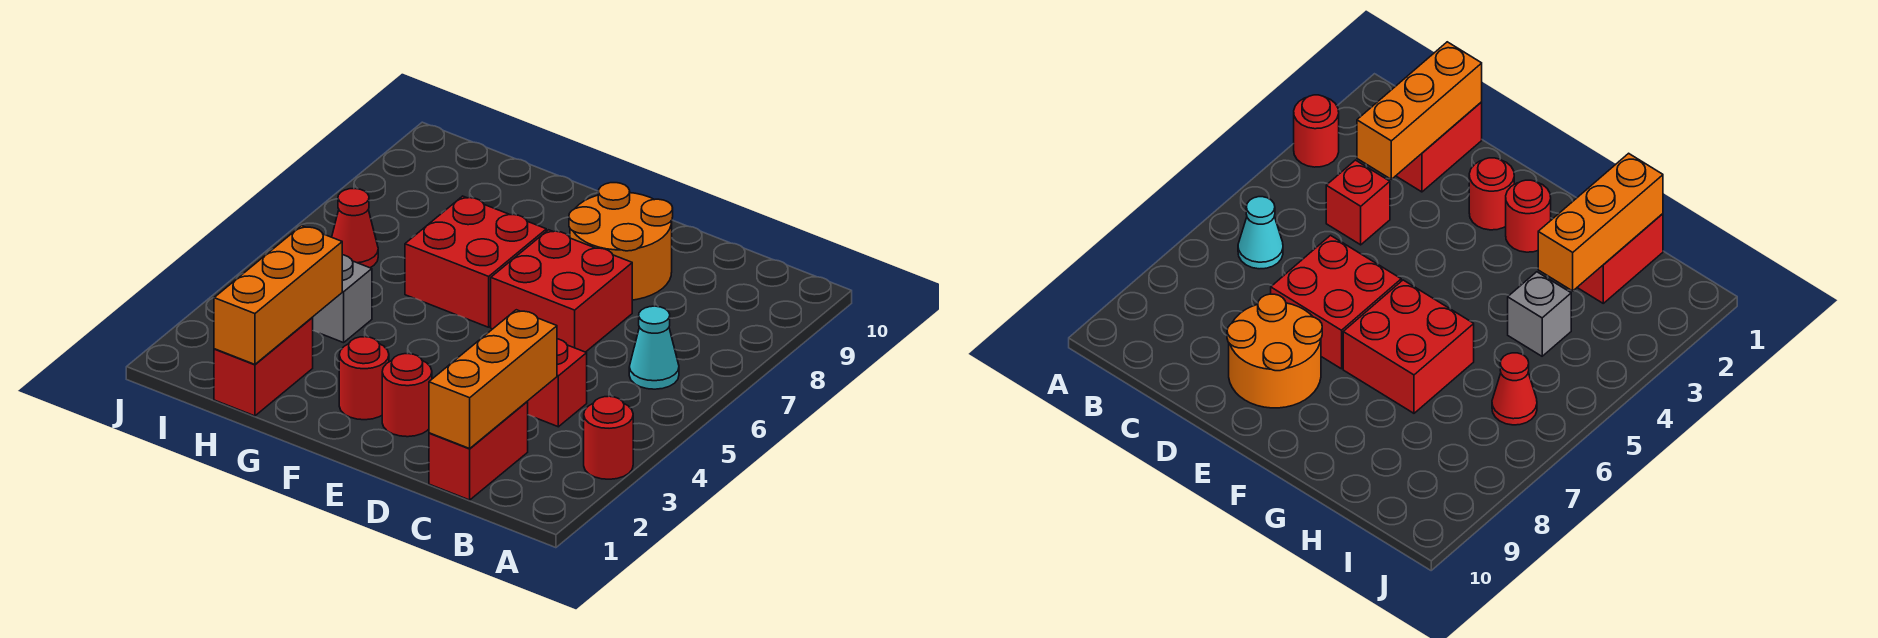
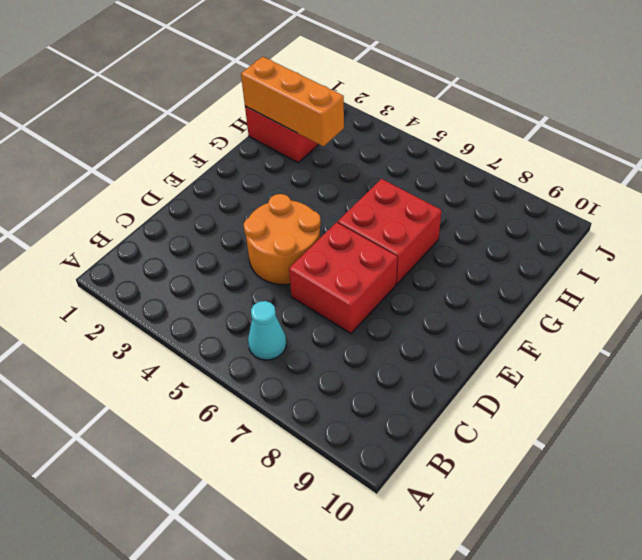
orange 2x2 round brick [244,194,321,285] -> orange 2x2 round brick moved to [569,183,673,300]
none -> red 1x1 round brick [584,396,633,479]
none -> red 1x2 brick [429,402,528,500]
none -> red 1x1 brick [527,339,587,427]

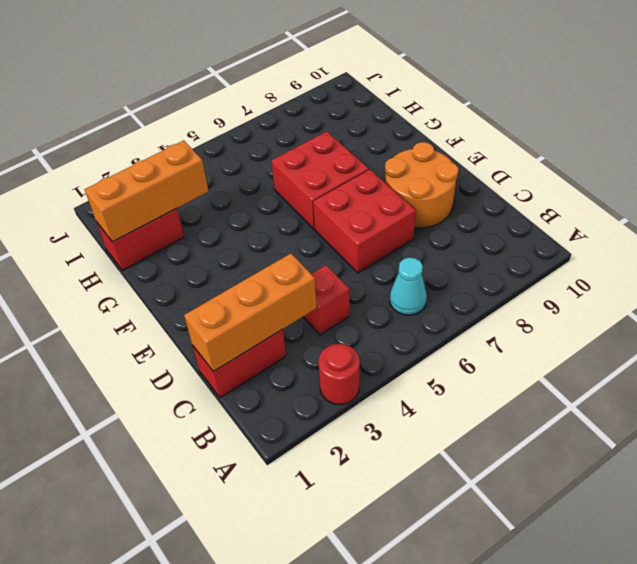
none -> red 1x1 round brick [382,354,432,437]
none -> red 1x1 round brick [339,337,389,420]
none -> grey 1x1 brick [312,255,372,343]

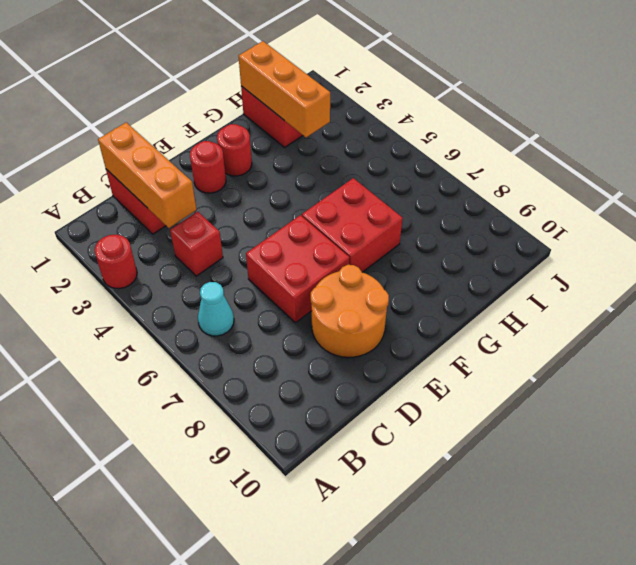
none -> grey 1x1 brick [312,255,372,343]
none -> red 1x1 cone [332,189,378,268]

